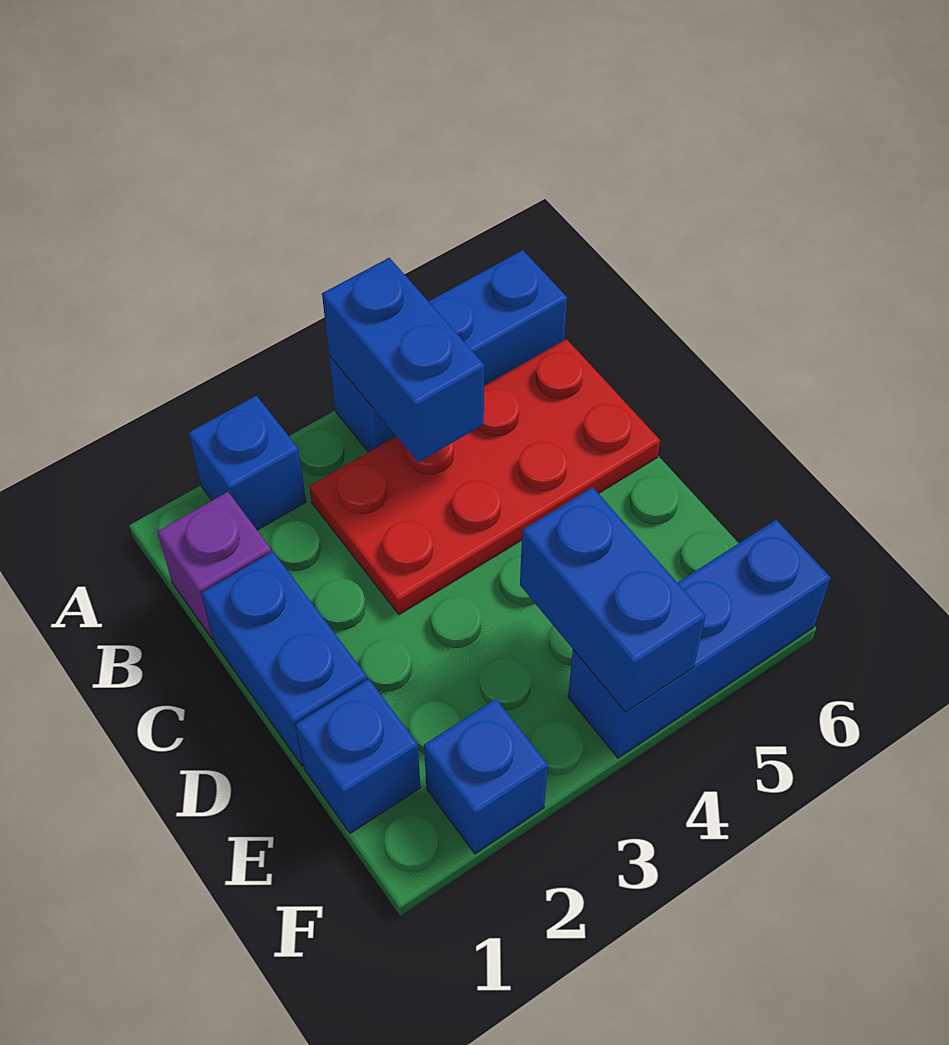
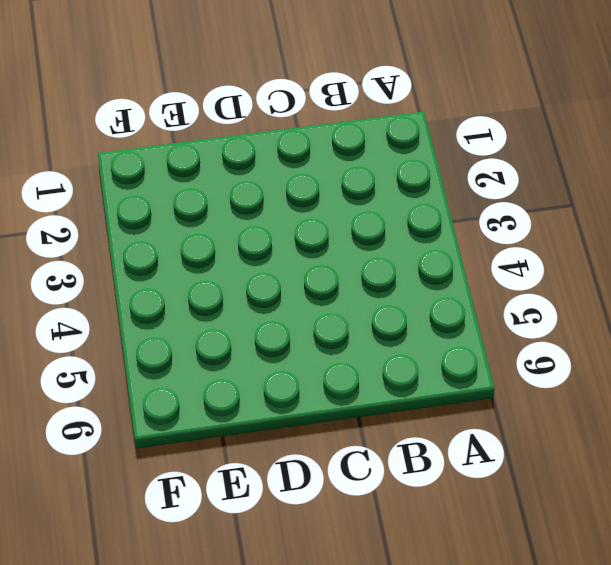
none -> blue 1x1 brick [189,396,306,530]
none -> blue 1x3 brick [329,250,567,452]

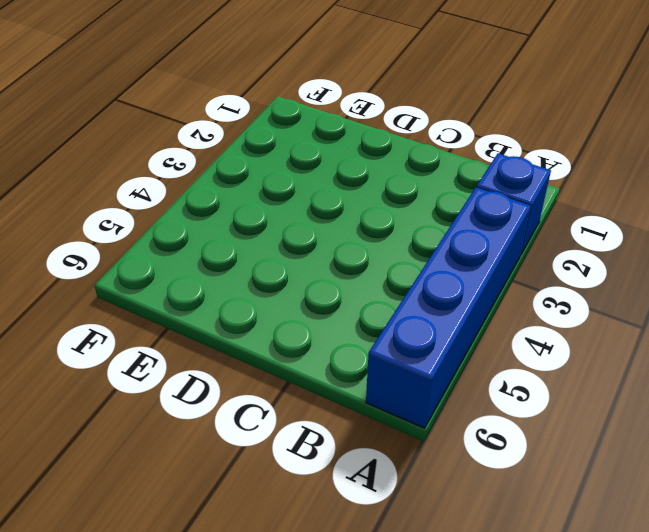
blue 1x4 brick [366,187,530,428] -> blue 1x3 brick [329,250,567,452]
none -> purple 1x1 brick [157,492,271,639]
none -> red 2x4 plate [309,339,660,614]

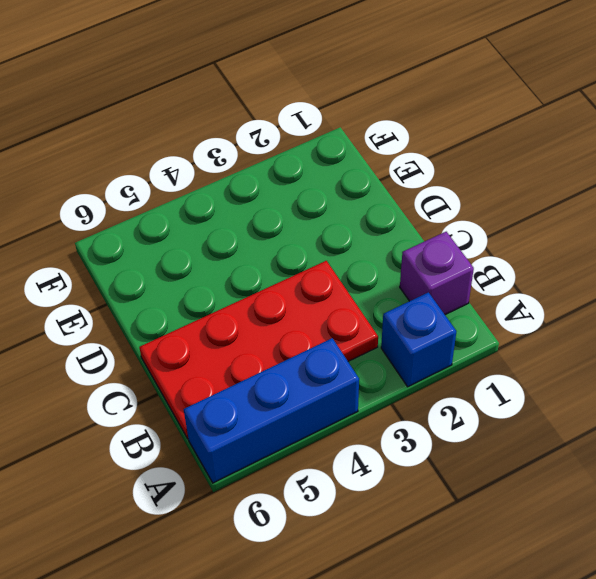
none -> blue 1x2 brick [202,551,367,766]
none -> blue 1x1 brick [296,679,421,833]

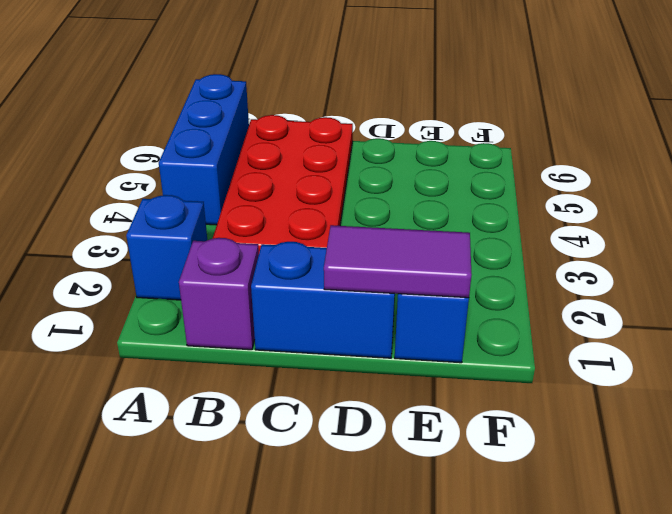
purple 1x2 tile [324,225,472,298] -> none
none -> blue 1x1 brick [424,699,548,854]
none -> blue 1x3 brick [568,520,831,758]

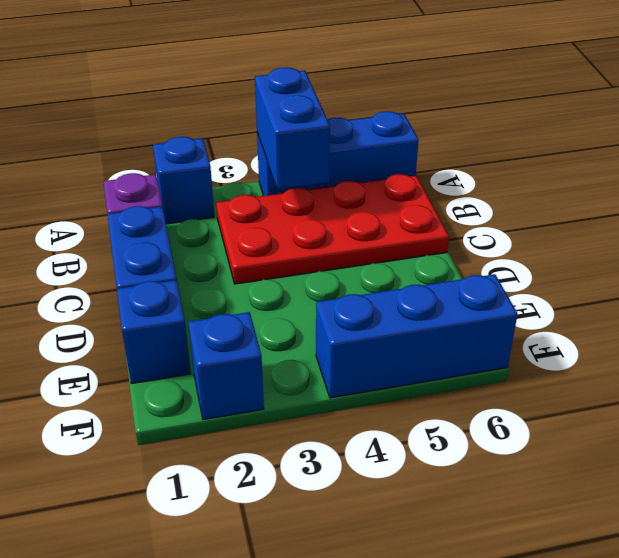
none -> blue 1x2 brick [520,487,706,712]

